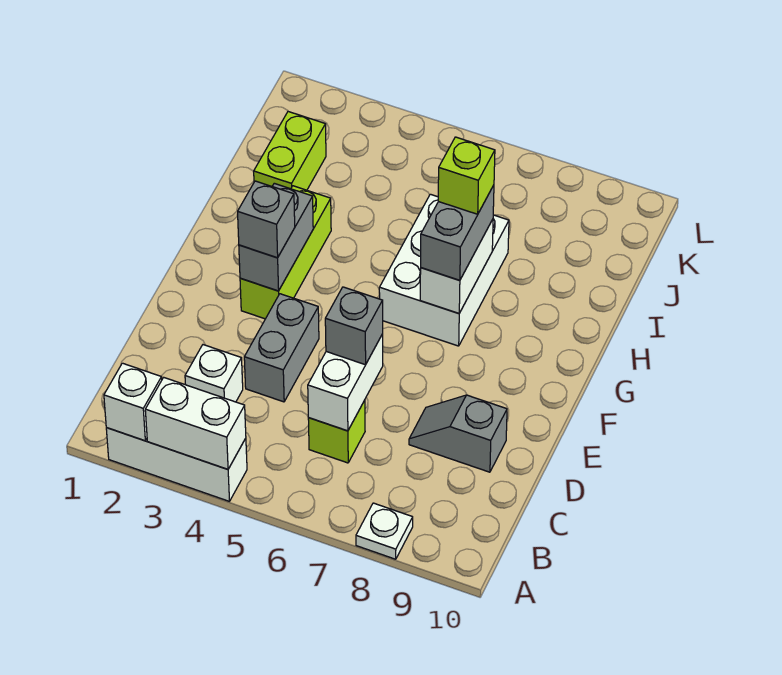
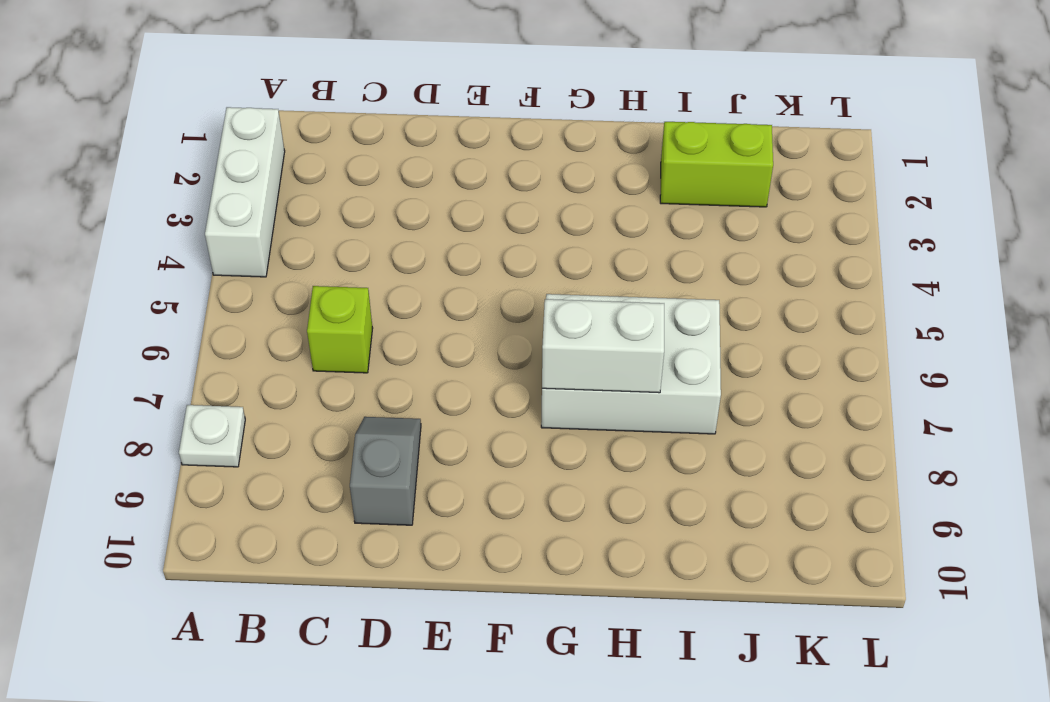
none -> white 1x1 brick [185,345,243,402]
none -> grey 1x2 brick [244,294,319,402]
none -> lime 1x3 brick [240,186,331,319]

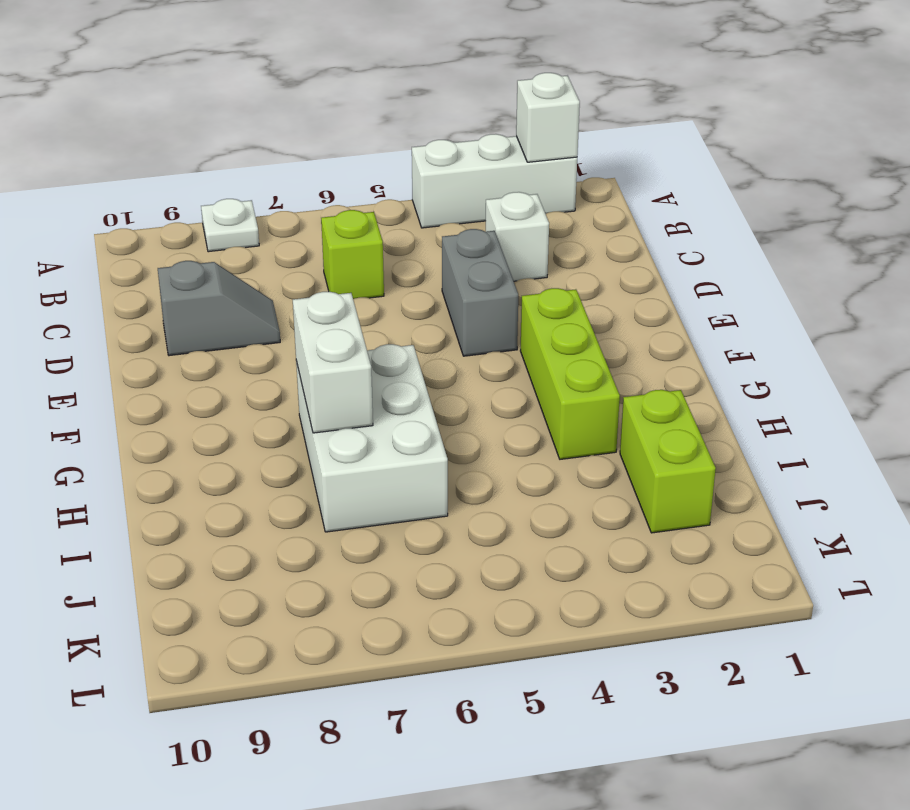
none -> white 1x2 brick [145,378,246,469]
none -> white 1x2 brick [308,334,383,431]
none -> grey 1x2 brick [239,183,313,291]

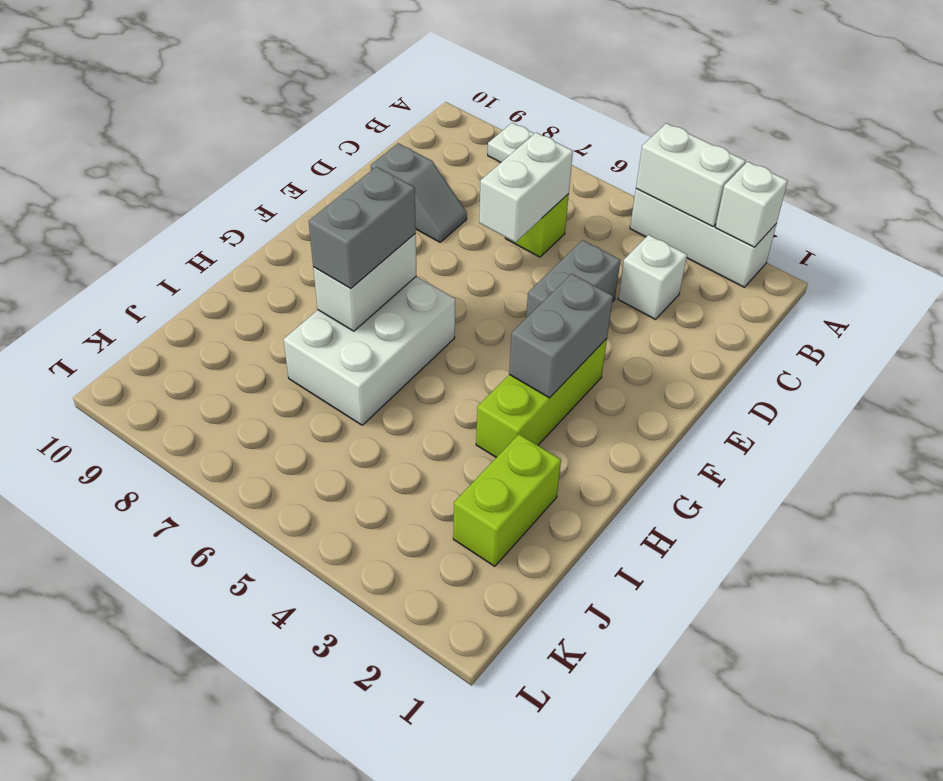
none -> grey 1x1 brick [325,287,383,365]
none -> grey 1x1 brick [238,181,295,258]
none -> lime 1x1 brick [438,137,495,214]

